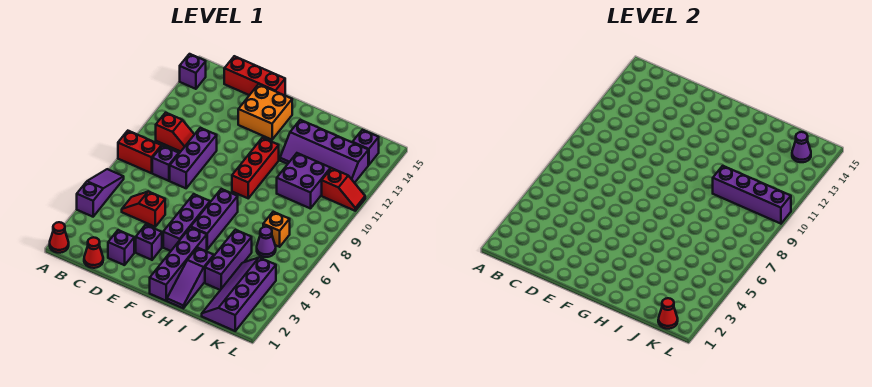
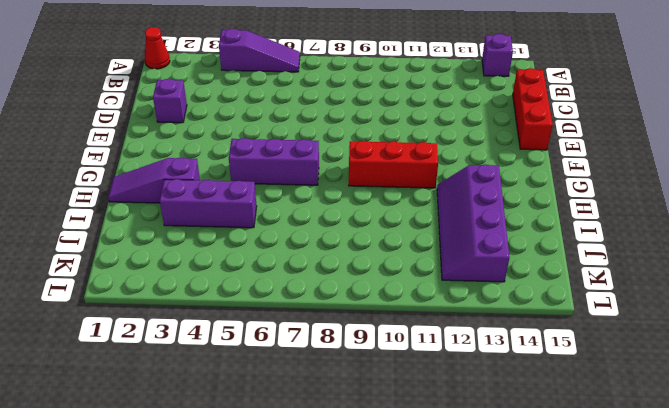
none -> red 1x2 brick [118,131,161,173]
none -> red 1x2 slope [156,113,194,152]
none -> red 1x1 cone [84,237,103,268]

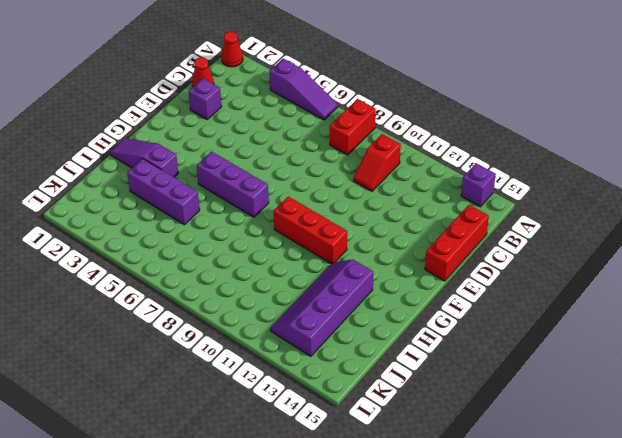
none -> red 1x2 slope [122,191,165,227]
none -> purple 1x1 brick [152,146,179,181]
none -> purple 1x3 brick [170,128,217,188]

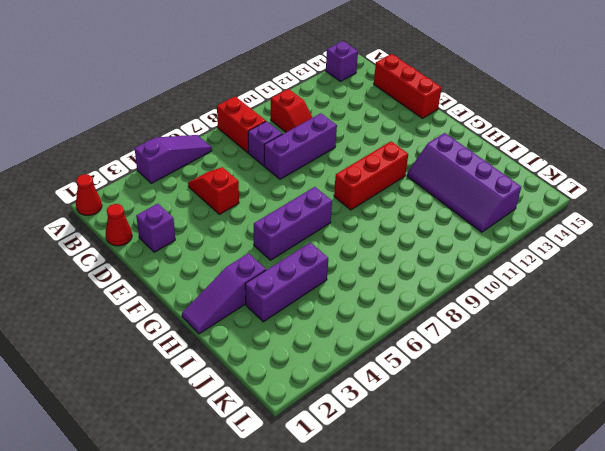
none -> purple 1x1 brick [136,225,162,260]
none -> orange 2x2 brick [238,84,292,140]
none -> purple 1x3 brick [163,194,210,251]

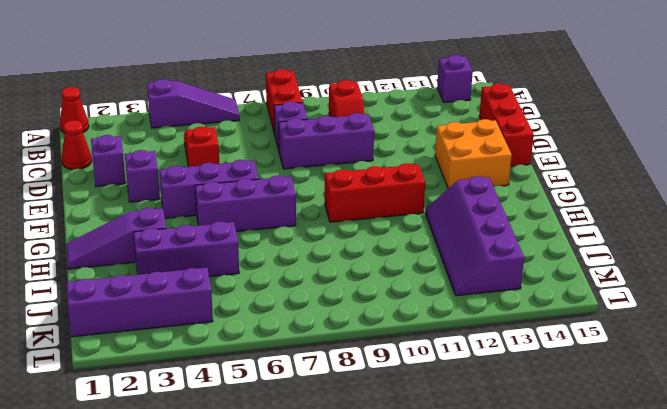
none -> purple 1x4 brick [150,227,207,301]
none -> purple 2x2 brick [277,153,331,209]
none -> purple 1x1 cone [257,227,276,257]

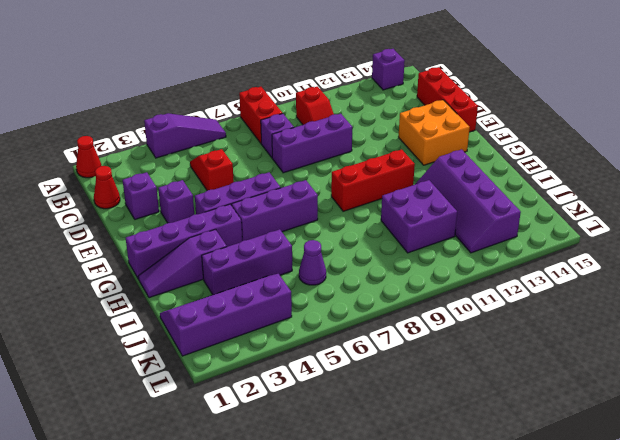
none -> orange 1x1 brick [263,212,290,247]
none -> red 1x2 slope [322,168,365,211]
none -> purple 1x1 brick [352,130,379,165]

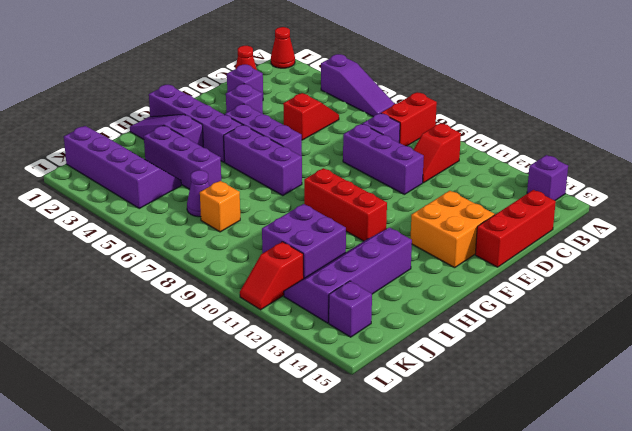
none -> purple 1x4 brick [713,166,791,224]
none -> red 1x1 cone [658,298,678,329]
none -> purple 1x1 cone [792,132,811,162]

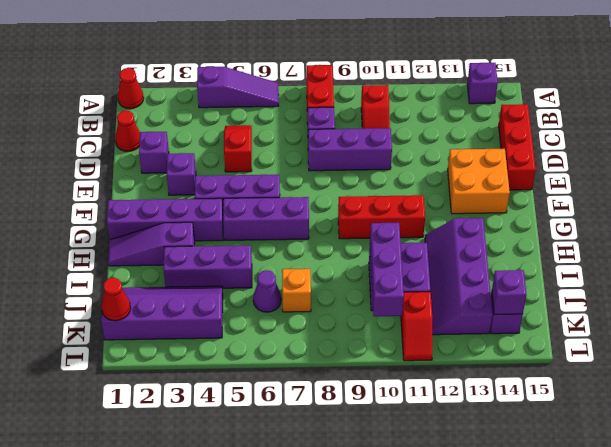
purple 1x3 brick [370,223,404,316] -> purple 1x4 brick [713,166,791,224]
purple 1x1 brick [492,270,526,315] -> purple 1x1 cone [792,132,811,162]

